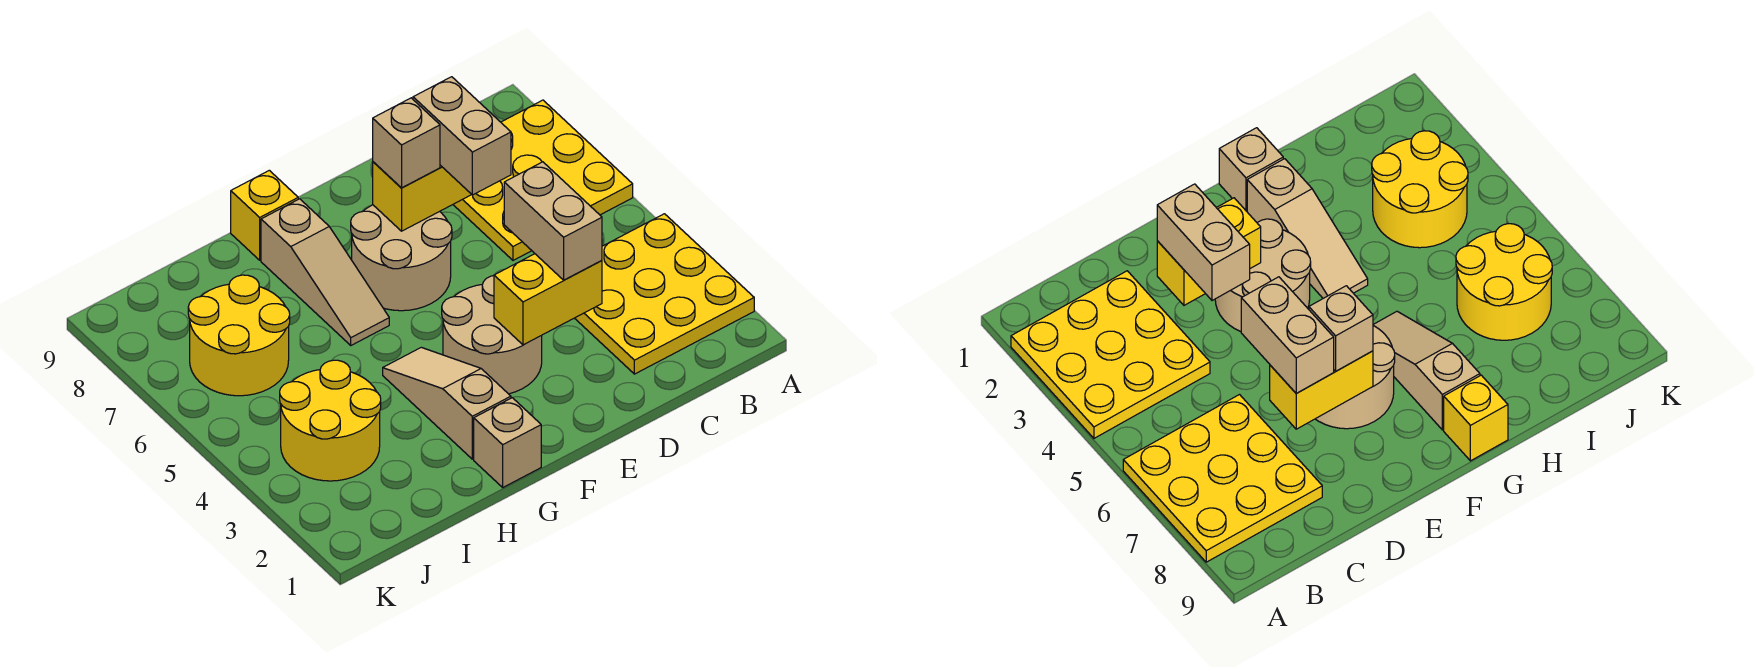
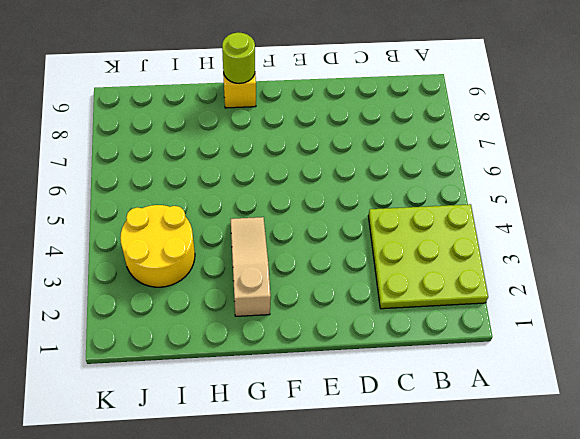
lime 3x3 plate [368,204,488,309] -> yellow 3x3 plate [575,214,754,374]
lime 1x1 round brick [222,32,255,84] -> none
none -> yellow 3x3 plate [453,100,633,260]
none -> tan 2x2 round brick [442,276,542,394]
none -> tan 2x2 round brick [351,205,452,311]

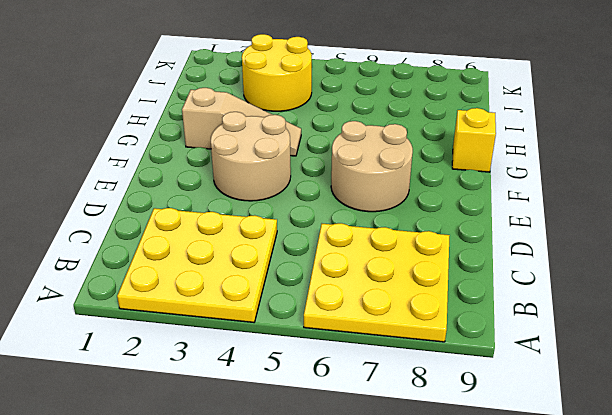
none -> tan 1x1 brick [474,398,541,487]
none -> tan 1x3 slope [261,199,389,345]
none -> yellow 2x2 round brick [188,275,290,396]

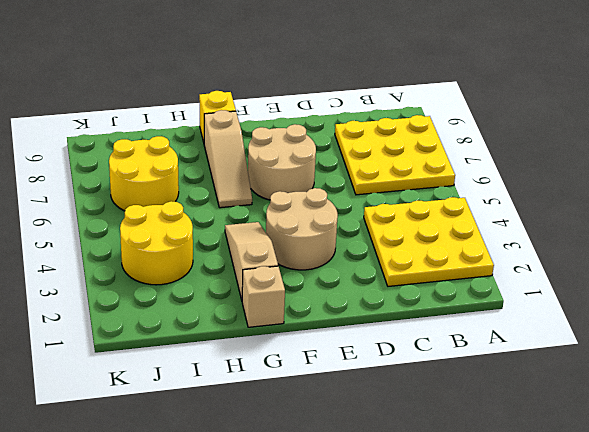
none -> yellow 1x2 brick [494,254,602,345]
none -> yellow 1x2 brick [373,162,472,231]
none -> tan 1x2 brick [504,162,602,280]

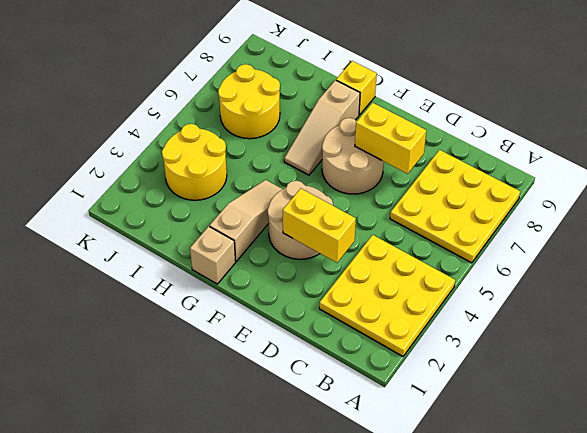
none -> tan 1x2 brick [504,162,602,280]
none -> tan 1x2 brick [413,77,511,195]
none -> tan 1x1 brick [373,98,440,188]

